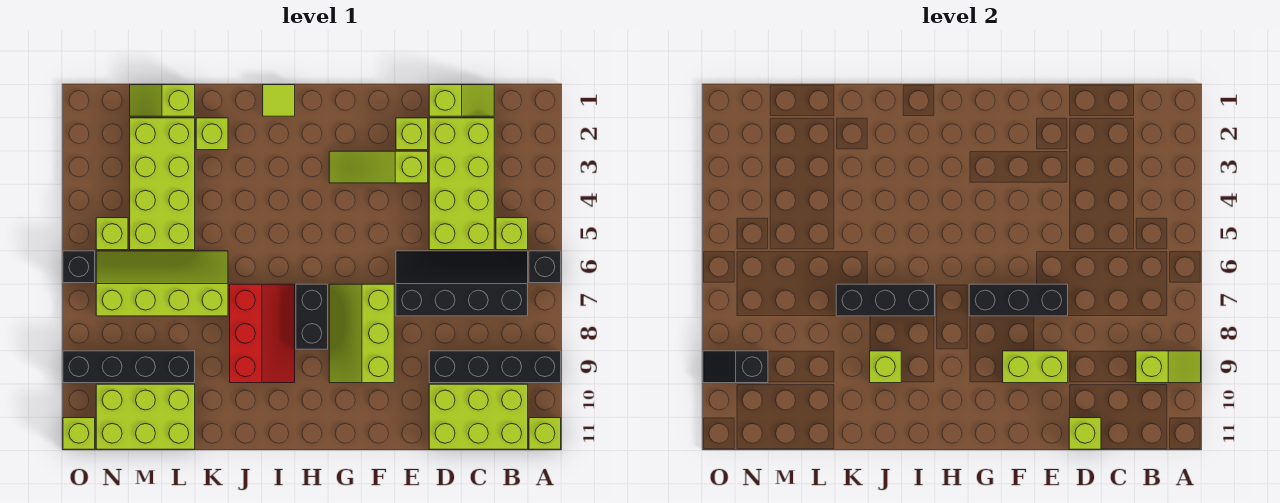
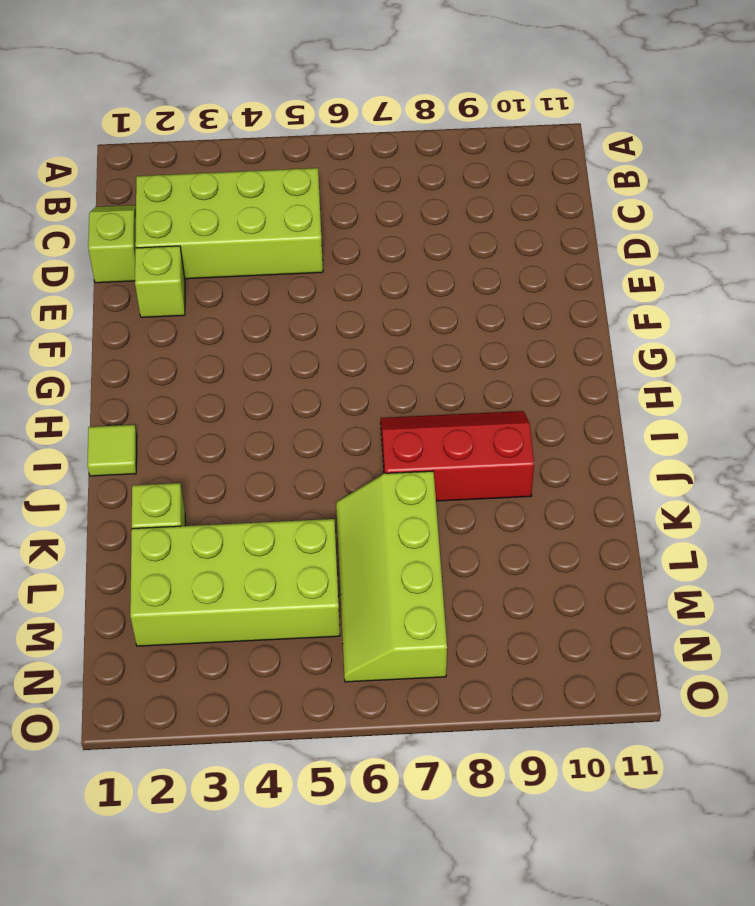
none -> black 1x1 brick [529,251,561,283]
none -> black 1x4 brick [429,351,561,383]
none -> lime 1x1 brick [529,418,561,449]
none -> lime 1x1 brick [496,218,528,250]

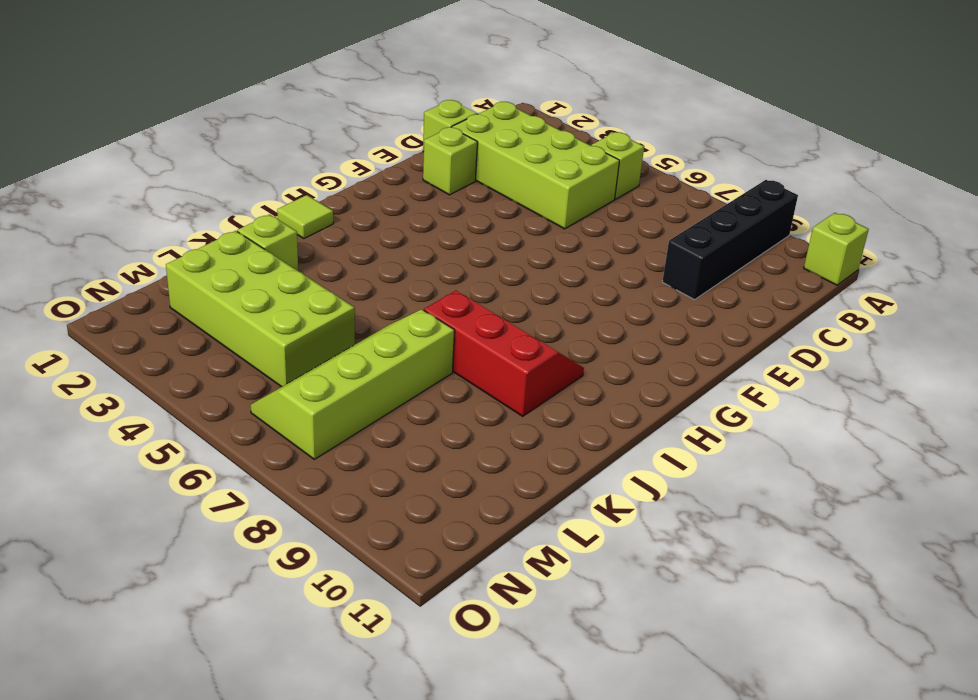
none -> black 1x1 brick [529,251,561,283]
none -> black 2x4 slope [396,251,528,316]
none -> lime 2x3 brick [429,384,528,449]
none -> lime 1x3 slope [329,151,428,183]

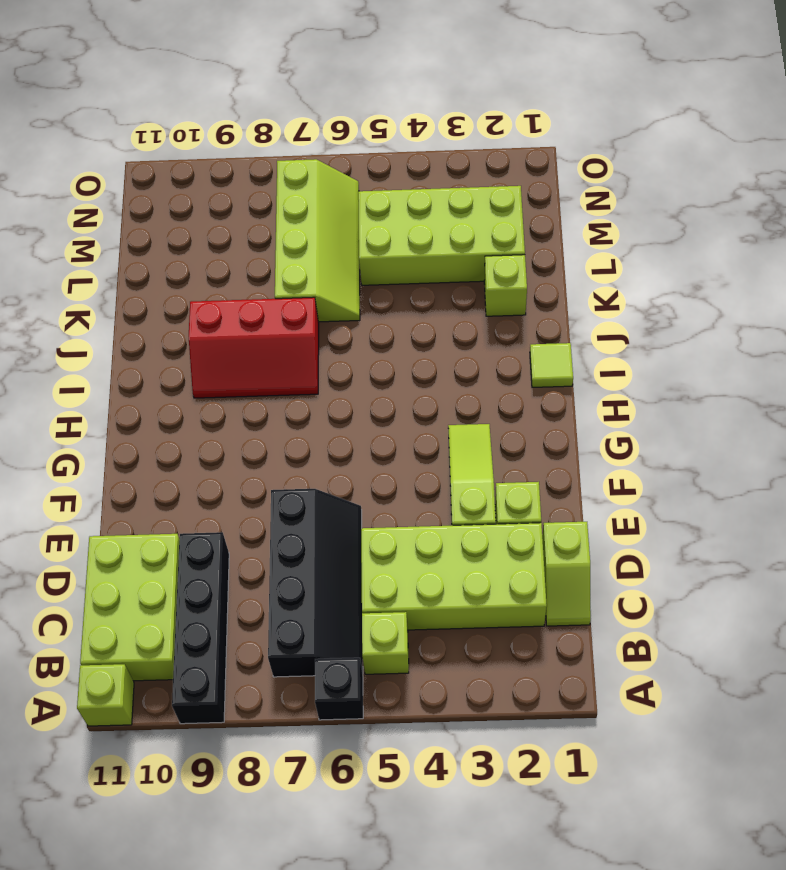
none -> lime 2x3 slope [329,284,394,383]
none -> black 1x2 brick [296,284,328,349]
none -> lime 1x2 slope [130,85,195,116]
none -> black 1x4 brick [63,351,195,383]

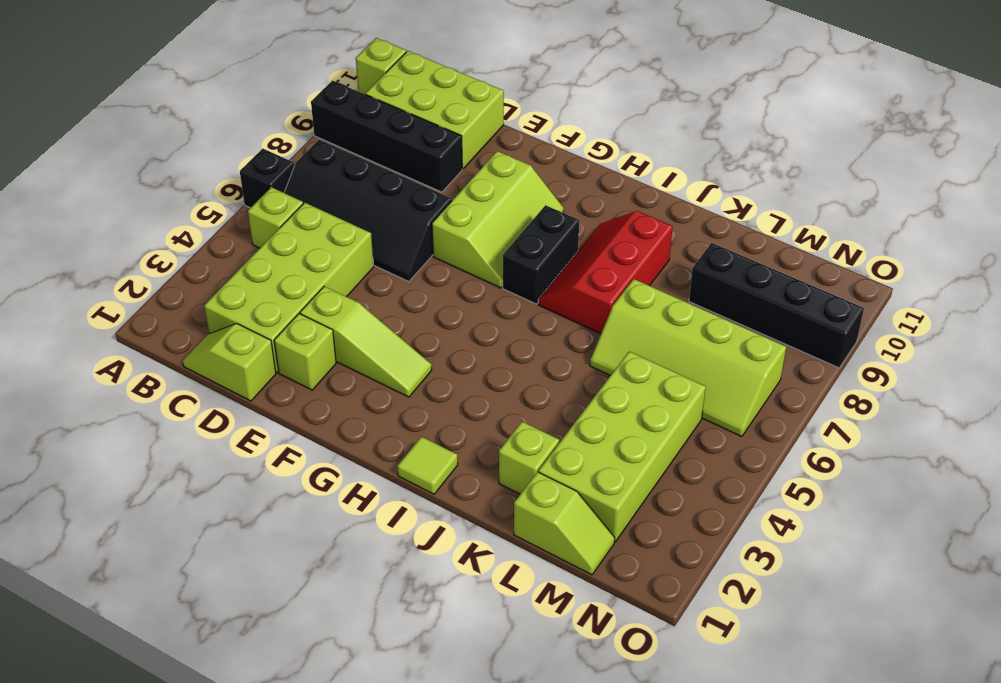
none -> lime 2x3 brick [96,384,195,449]
none -> lime 1x1 brick [96,218,128,250]
none -> black 1x1 brick [63,251,95,283]
none -> lime 1x1 brick [63,418,95,449]

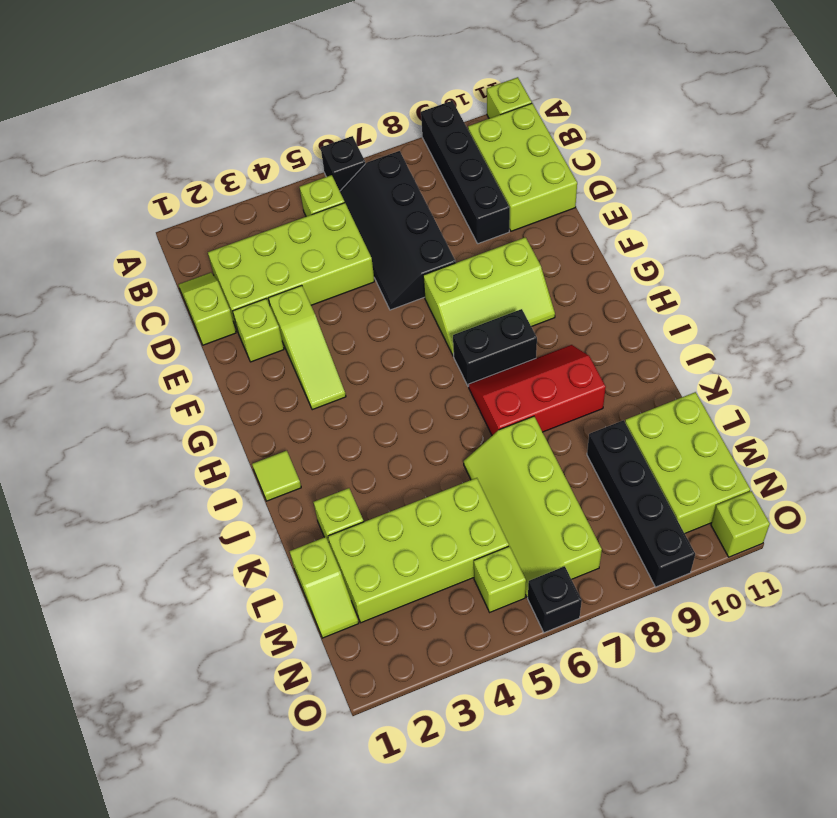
none -> lime 1x2 slope [1136,351,1201,383]
none -> lime 1x1 brick [1069,418,1101,449]
none -> black 1x3 brick [969,284,1068,316]
none -> lime 1x2 brick [1003,351,1068,383]

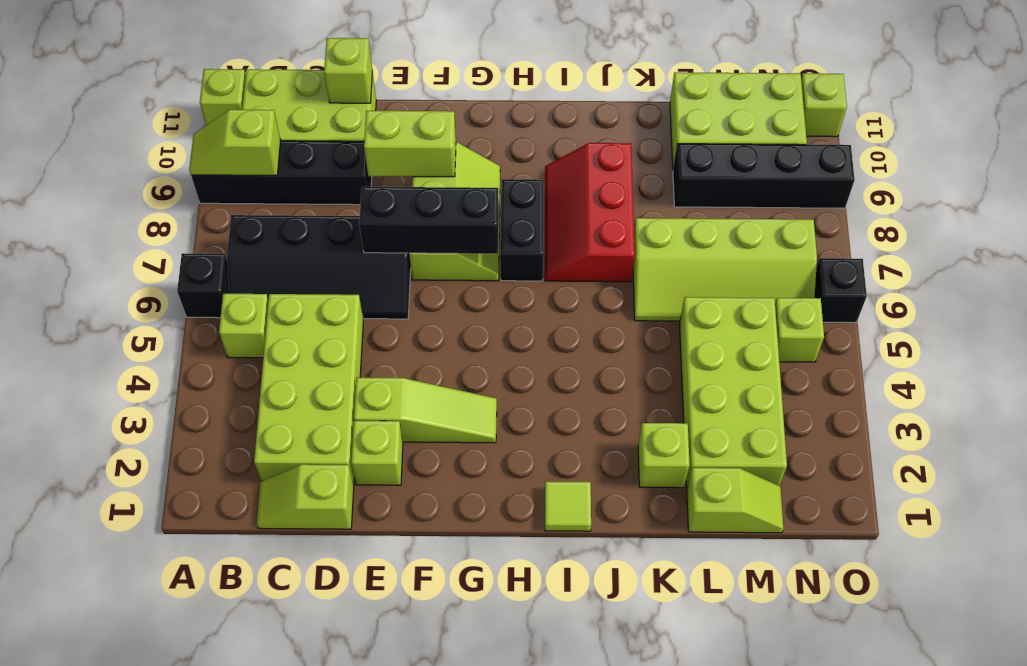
none -> black 1x3 brick [836,284,935,316]
none -> lime 1x1 brick [870,351,901,383]
none -> black 1x2 slope [703,351,768,383]

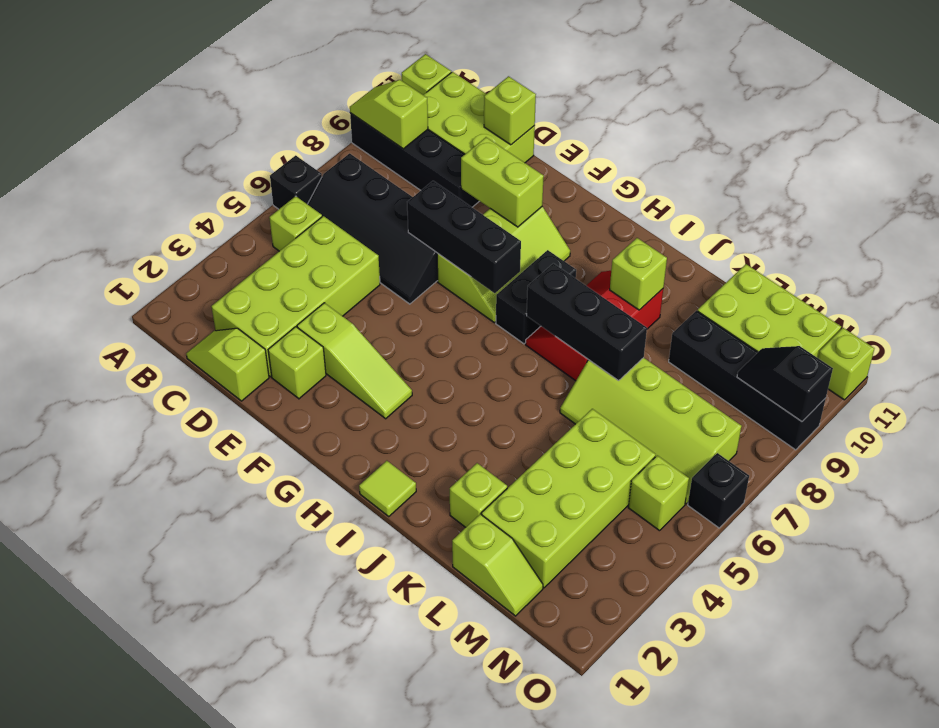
black 1x2 slope [737,346,833,421] -> black 1x2 slope turned to [703,351,768,383]

